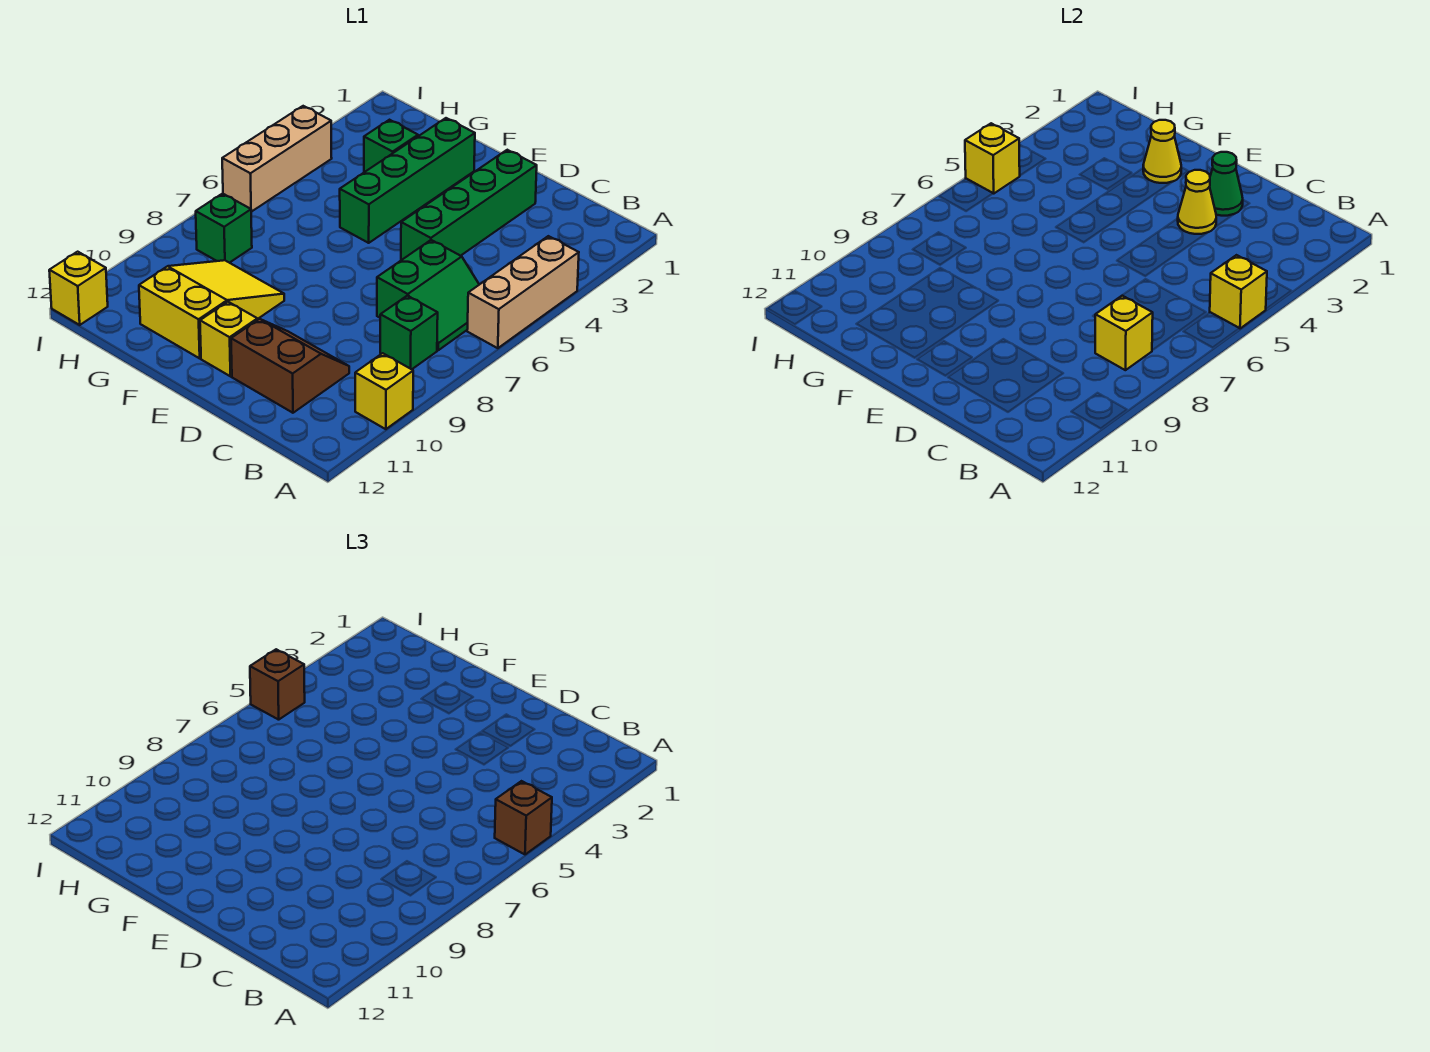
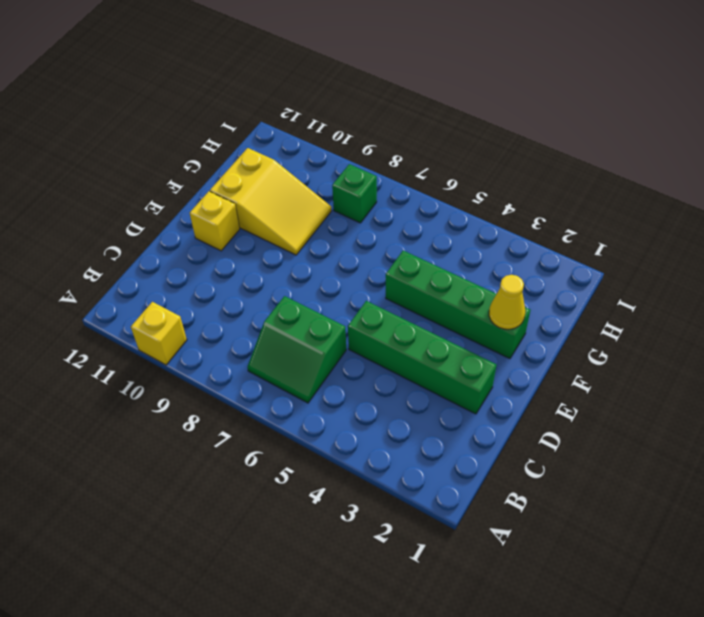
none -> tan 1x3 brick [467,236,579,348]
none -> green 1x1 brick [380,296,438,369]
none -> brown 2x2 slope [231,319,349,413]

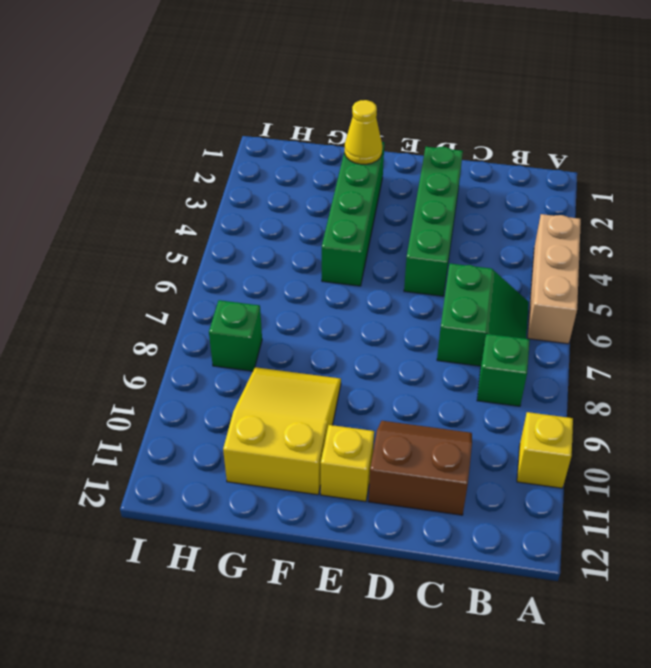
none -> green 1x1 brick [364,120,418,172]
none -> tan 1x3 brick [222,106,332,212]
none -> yellow 1x1 brick [49,252,108,325]

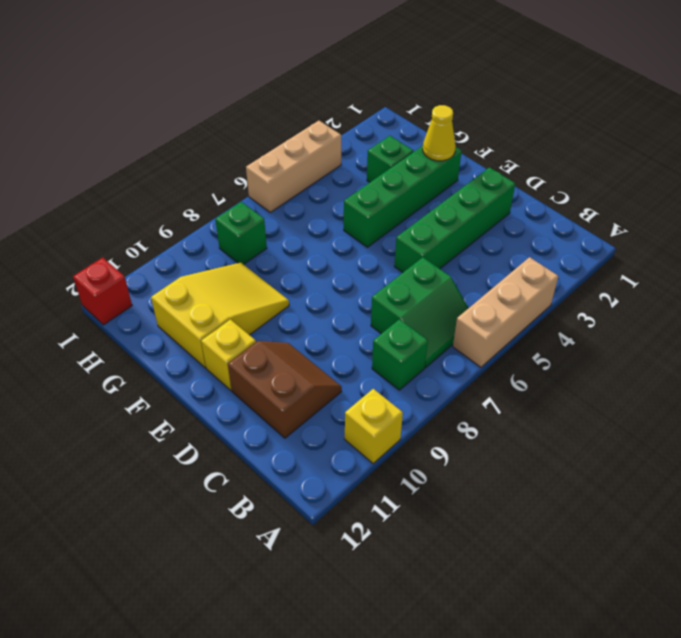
red 1x1 brick [73,258,132,325] -> yellow 1x1 brick [49,252,108,325]
none -> yellow 1x1 brick [1210,255,1267,328]
none -> yellow 1x1 brick [1095,296,1153,370]
none -> green 1x1 cone [1210,152,1243,216]

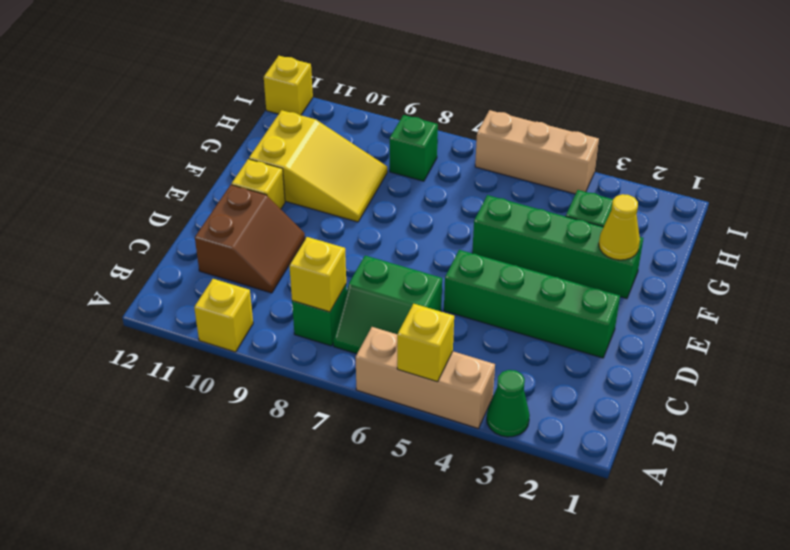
green 1x1 cone [487,370,530,437] -> green 1x1 cone moved to [1210,152,1243,216]
none -> yellow 1x1 cone [1178,170,1216,234]
none -> yellow 1x1 brick [965,123,1020,194]
none -> brown 1x1 brick [495,781,552,854]

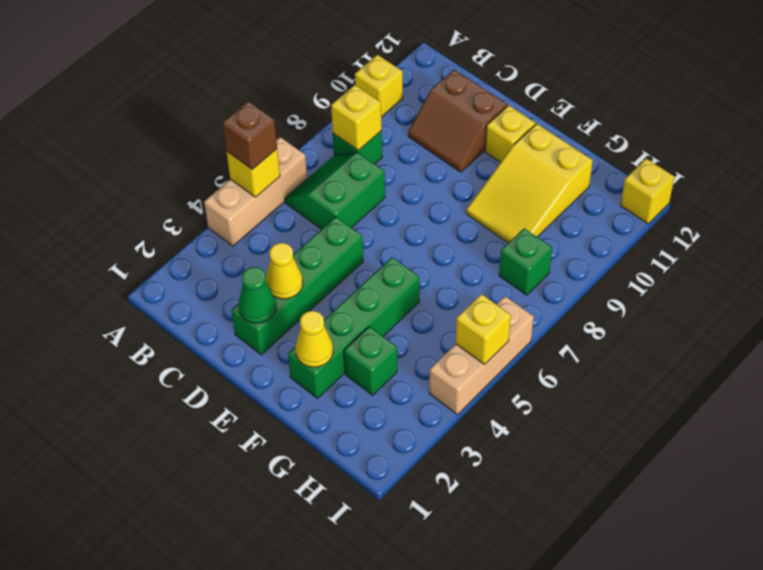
none -> brown 1x1 brick [250,649,305,720]

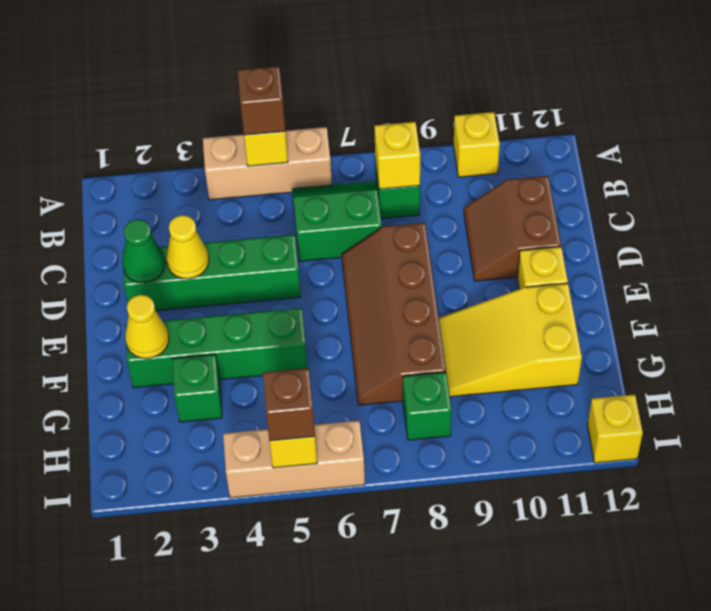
brown 2x4 slope [342,223,446,405] -> none

